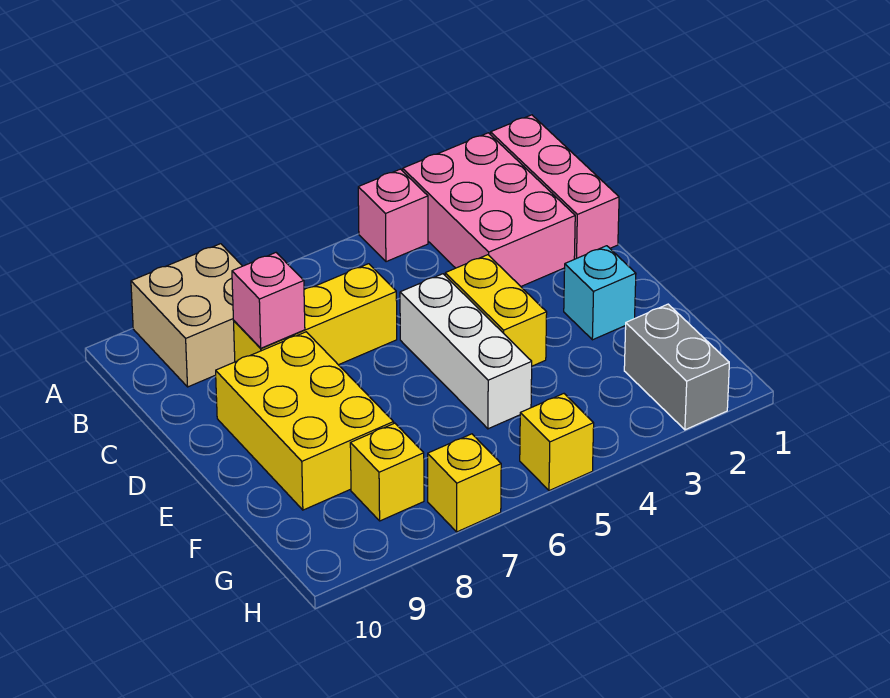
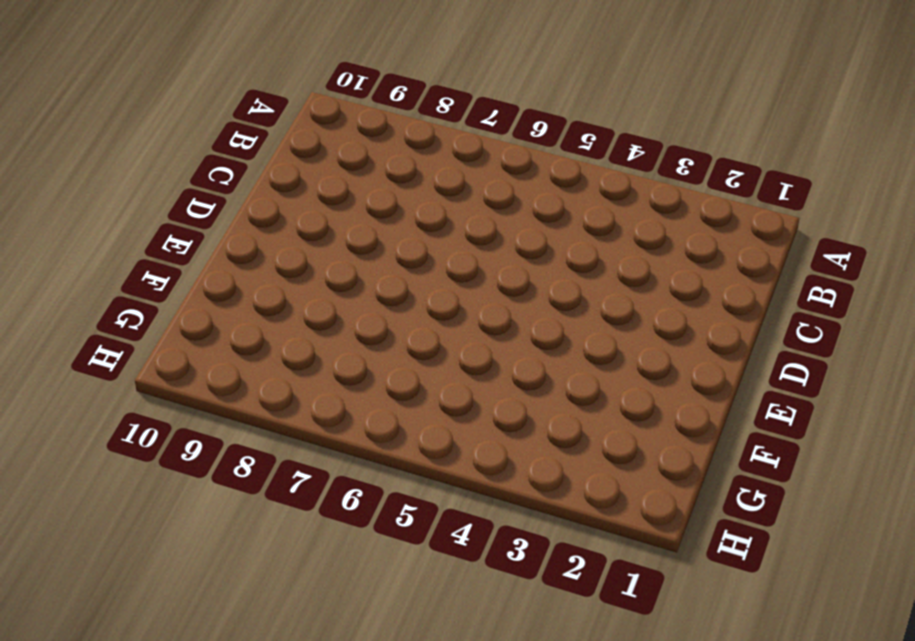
none -> pink 1x3 brick [491,115,619,259]
none -> pink 2x3 brick [403,133,575,286]
none -> pink 1x1 brick [358,169,428,262]

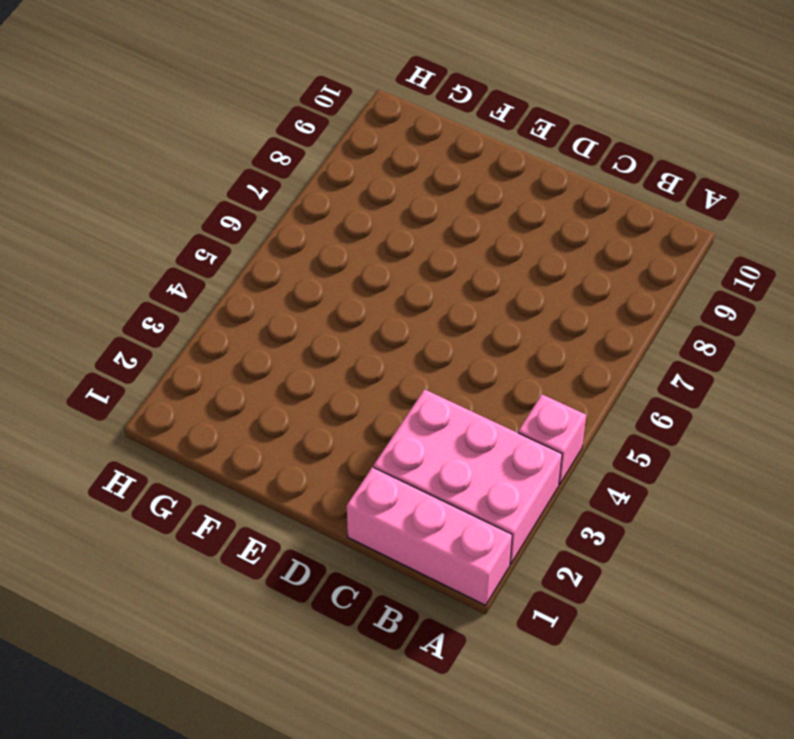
none -> tan 2x2 brick [131,244,242,387]
none -> yellow 1x3 brick [234,264,397,365]
none -> yellow 1x2 brick [445,255,547,366]

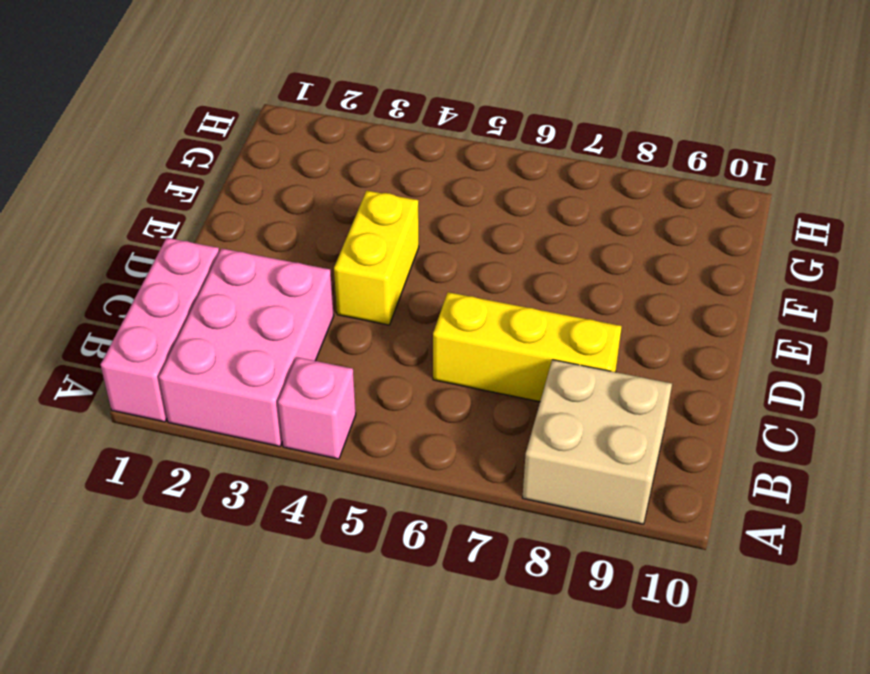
none -> white 1x3 brick [400,274,532,429]
none -> yellow 2x3 brick [216,332,394,510]
none -> cyan 1x1 brick [564,246,636,340]

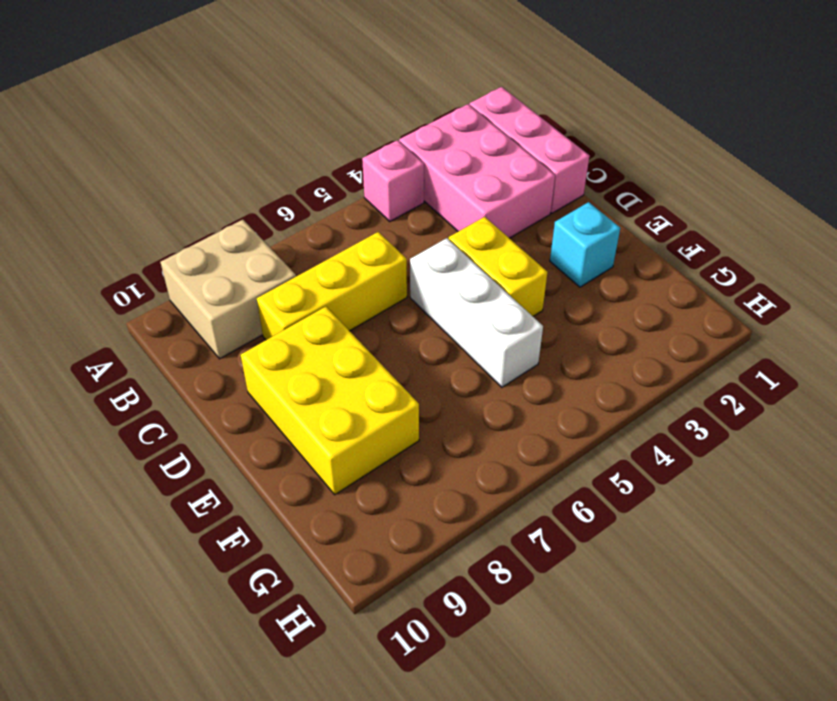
none -> grey 1x2 brick [624,304,729,430]
none -> yellow 1x1 brick [350,423,424,521]
none -> yellow 1x1 brick [520,394,594,491]

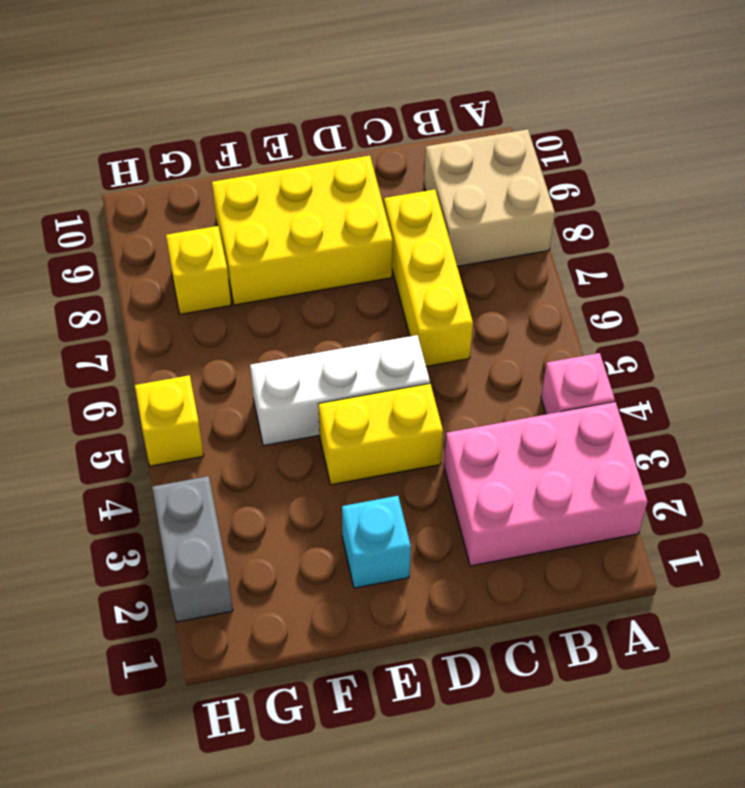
grey 1x2 brick [152,476,233,622] -> grey 1x2 brick turned to [624,304,729,430]
none -> pink 1x3 brick [491,115,619,259]
none -> yellow 1x1 brick [428,434,501,532]
none -> pink 1x1 brick [232,253,305,348]

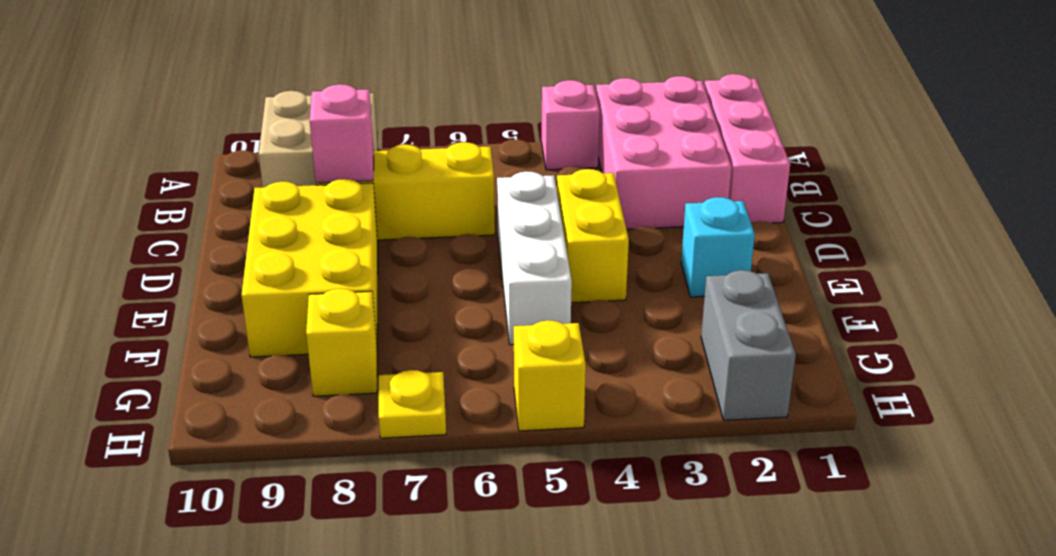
yellow 1x1 plate [379,370,446,438] -> yellow 1x1 brick [428,434,501,532]

